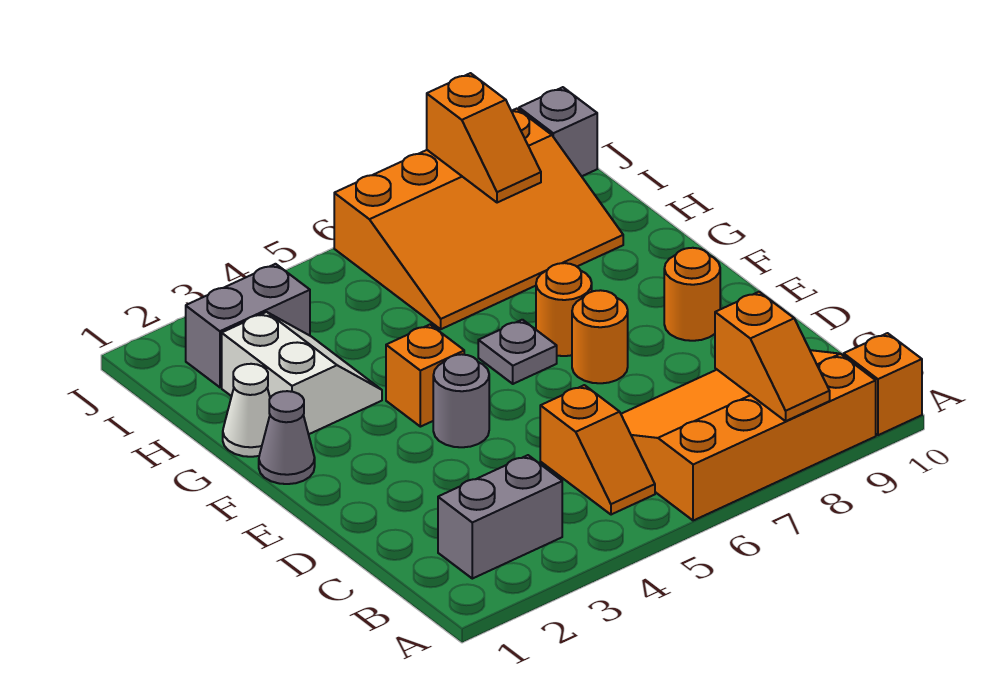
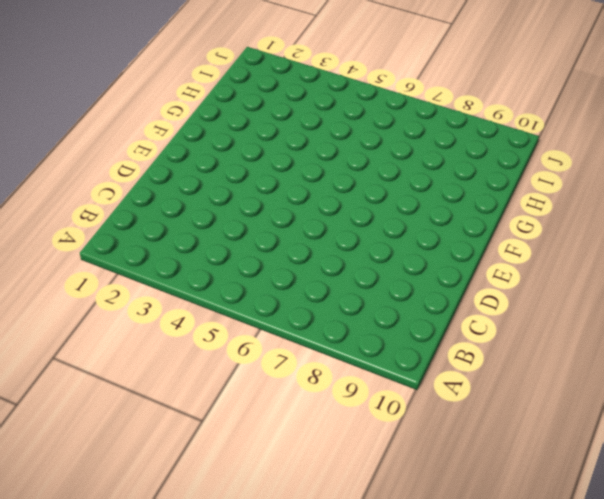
none -> orange 3x4 slope [621,350,876,521]
none -> orange 1x1 brick [844,333,922,435]
none -> grey 1x2 brick [438,455,562,579]

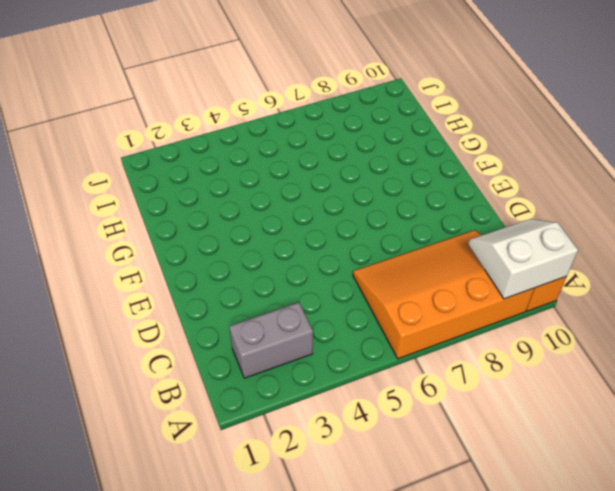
white 2x2 slope [468,219,578,299] -> white 2x2 slope turned to [222,312,382,434]
none -> orange 1x2 slope [540,385,655,515]
none -> grey 1x1 round brick [433,354,489,447]
none -> orange 1x1 round brick [572,290,628,383]

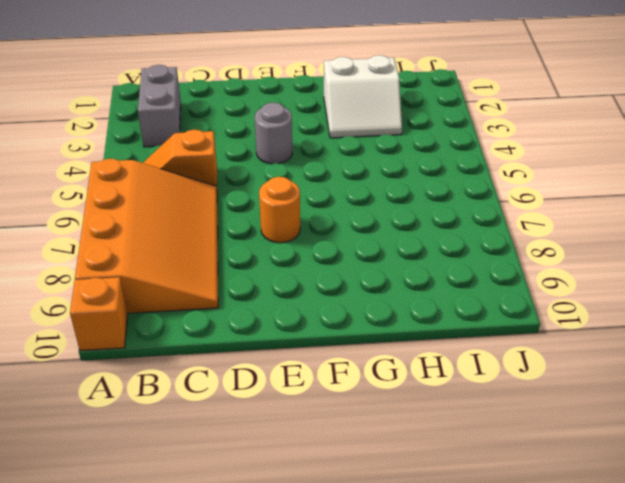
none -> orange 1x1 round brick [664,248,720,341]
none -> grey 1x1 cone [259,391,315,484]
none -> orange 1x1 brick [386,325,464,427]

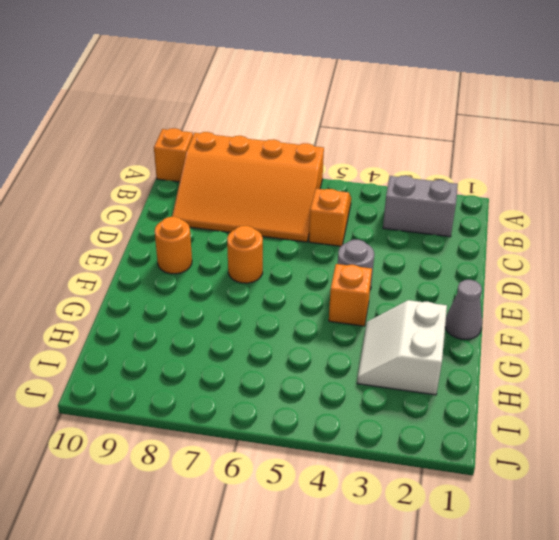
none -> grey 1x1 plate [478,320,557,384]
none -> orange 1x1 round brick [536,263,592,356]
none -> white 1x1 cone [223,364,270,457]

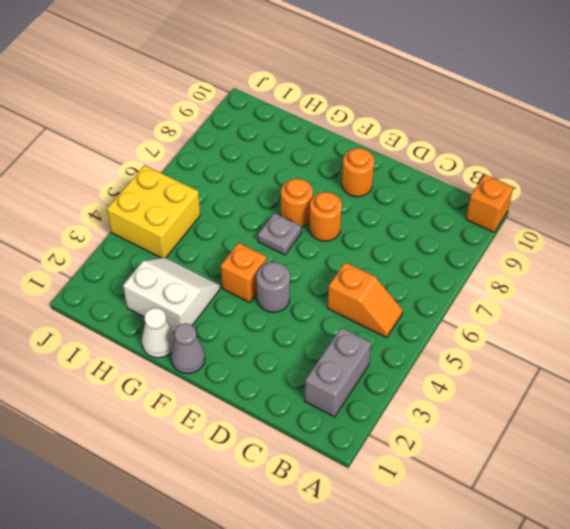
yellow 2x2 brick [107,165,200,258] -> none
none -> orange 3x4 slope [621,350,876,521]
none -> orange 3x4 slope [334,109,623,329]
none -> grey 1x2 brick [186,264,310,387]

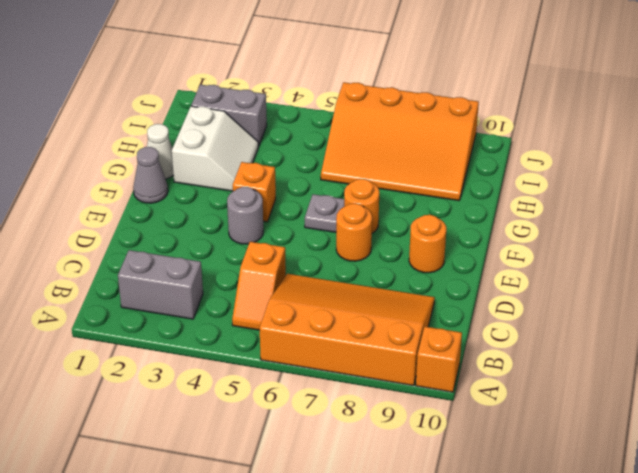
none -> grey 1x1 brick [519,87,597,176]
none -> orange 1x2 slope [715,292,830,421]
none -> orange 1x2 slope [427,73,541,203]

